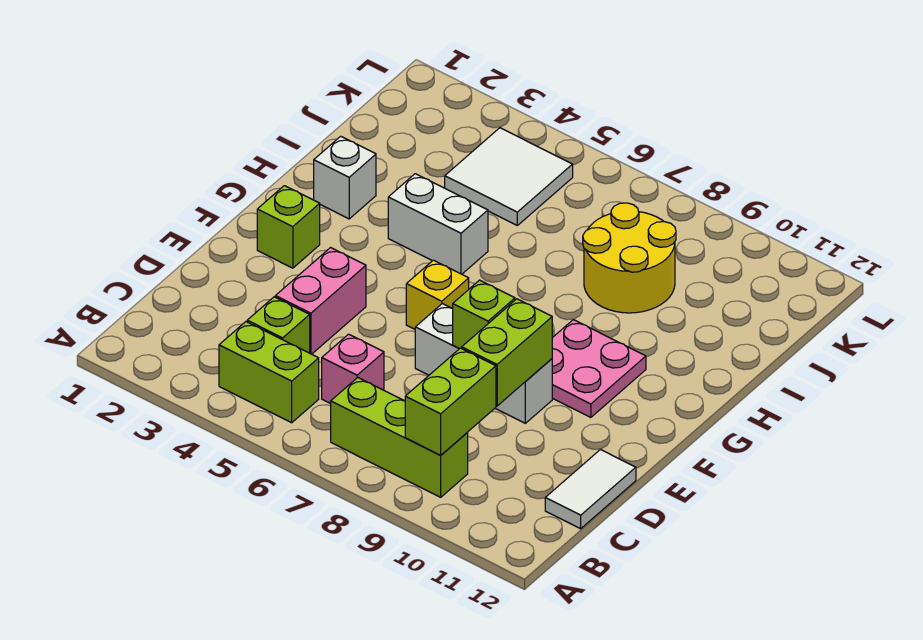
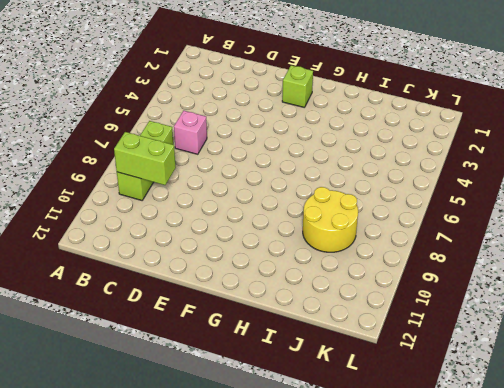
none -> lime 1x2 brick [219,322,319,423]
none -> lime 1x1 brick [247,297,310,353]
none -> white 1x2 tile [545,450,636,529]

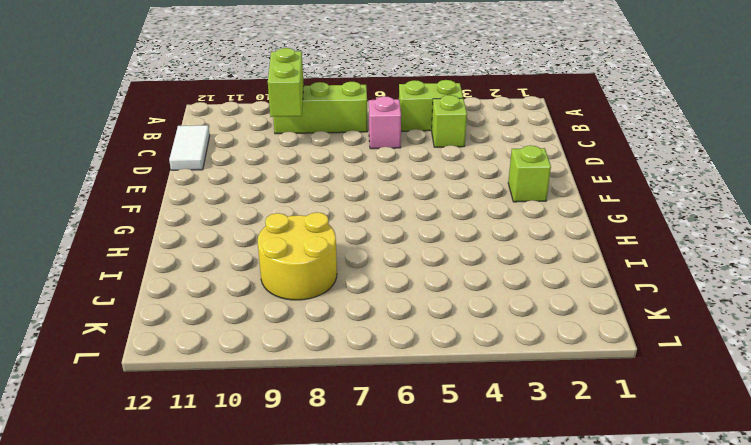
none -> pink 1x2 brick [275,248,366,354]
none -> white 1x3 brick [415,304,552,423]
none -> yellow 1x1 brick [406,260,469,329]

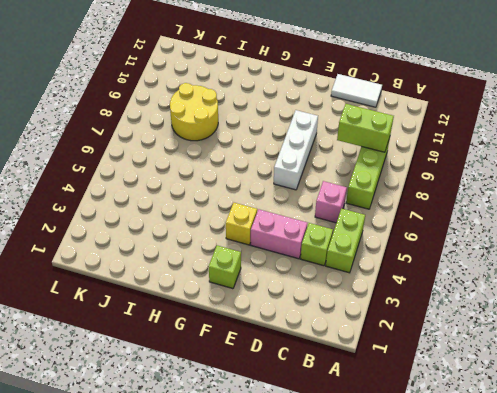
yellow 1x1 brick [226,203,257,245] -> yellow 1x1 brick moved to [406,260,469,329]
none -> pink 2x2 plate [552,320,646,417]
none -> white 1x1 brick [314,136,376,219]
none -> white 1x2 brick [388,174,488,274]

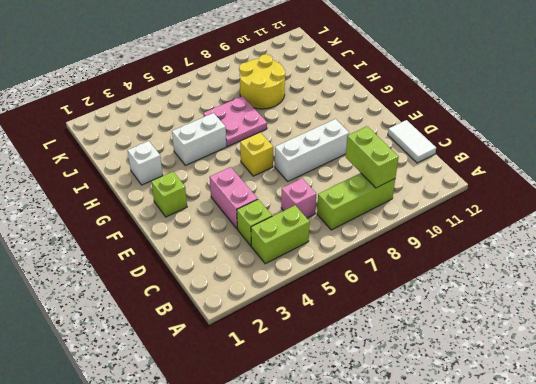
pink 2x2 plate [203,96,267,146] -> pink 2x2 plate moved to [552,320,646,417]
none -> white 2x2 tile [445,128,573,225]
none -> lime 1x2 brick [462,299,552,406]
none -> lime 1x1 brick [453,280,515,349]

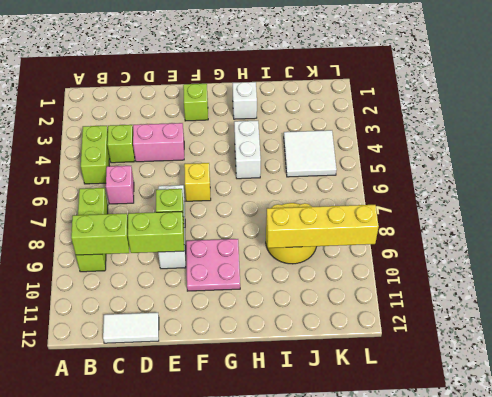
yellow 1x4 brick [266,205,379,248] -> none

